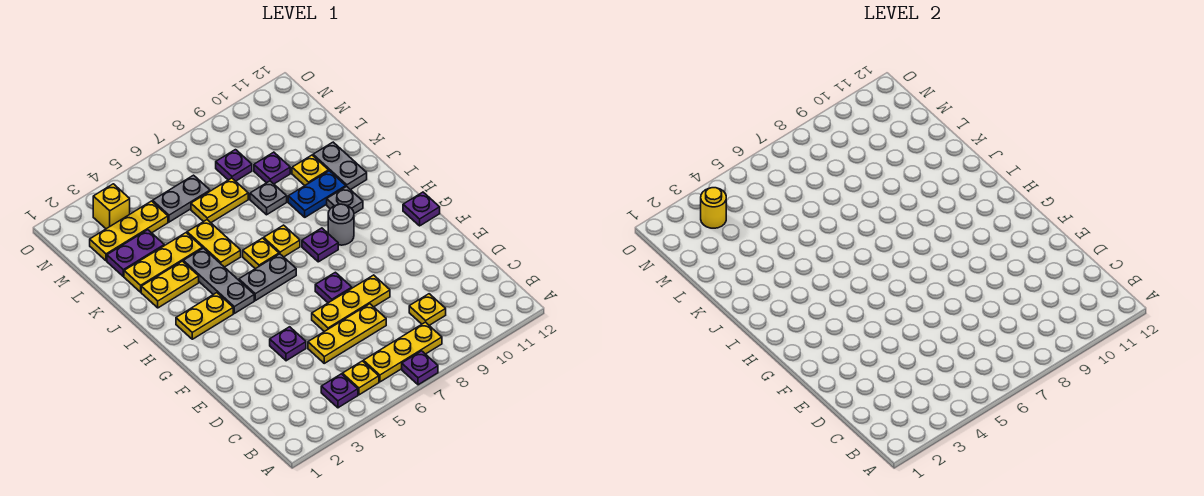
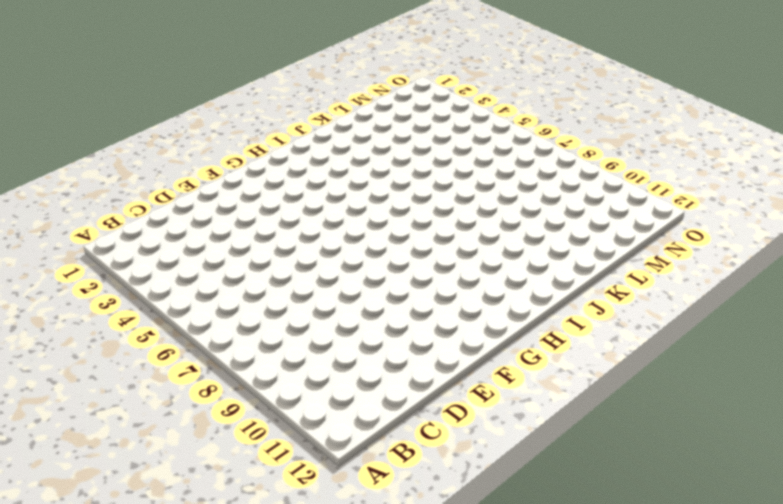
none -> purple 1x1 plate [402,351,438,385]
none -> purple 1x1 plate [321,374,358,408]
none -> yellow 1x1 plate [342,361,379,395]
none -> yellow 1x3 plate [363,322,442,382]

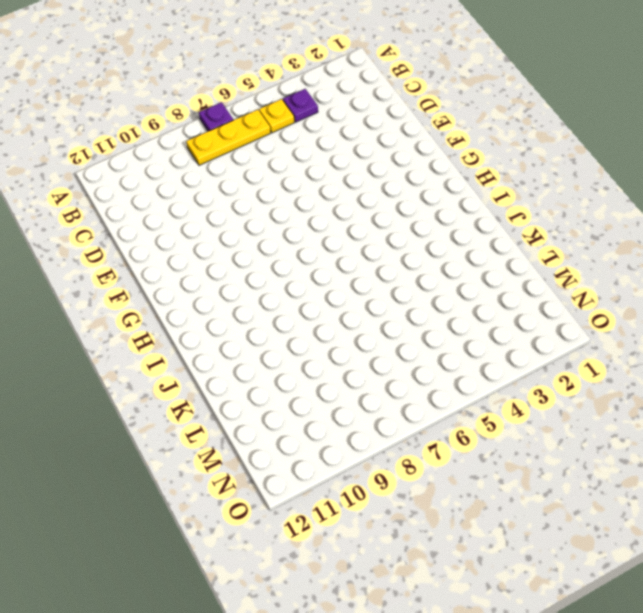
none -> yellow 1x1 plate [409,294,446,325]
none -> yellow 1x3 plate [308,304,386,363]
none -> purple 1x1 plate [270,327,306,361]
none -> yellow 1x3 plate [312,275,390,332]

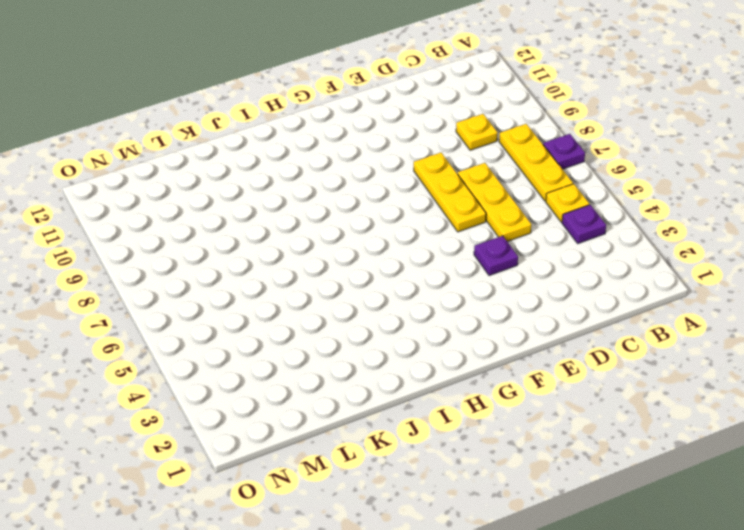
none -> purple 1x1 plate [315,272,352,303]
none -> purple 1x1 plate [403,192,440,226]
none -> yellow 1x2 plate [176,293,233,339]
none -> grey 1x3 plate [183,248,254,313]

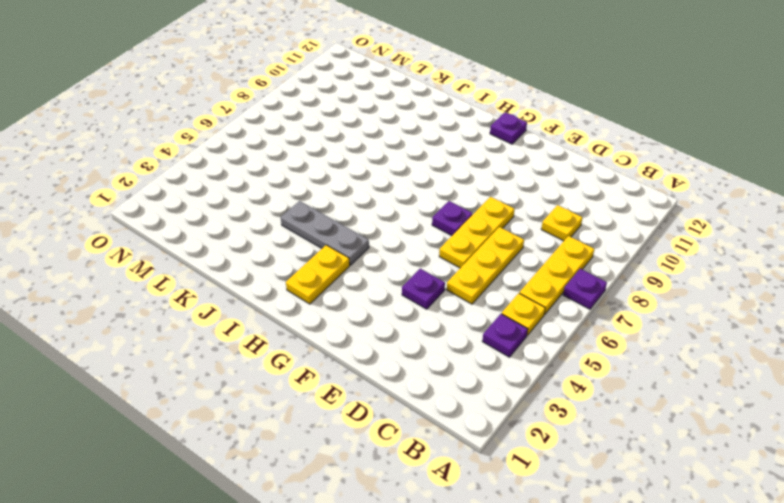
none -> grey 1x2 plate [239,254,296,301]
none -> purple 1x1 plate [302,228,338,262]
none -> grey 1x1 round brick [328,204,354,245]
none -> yellow 1x1 plate [243,238,279,269]

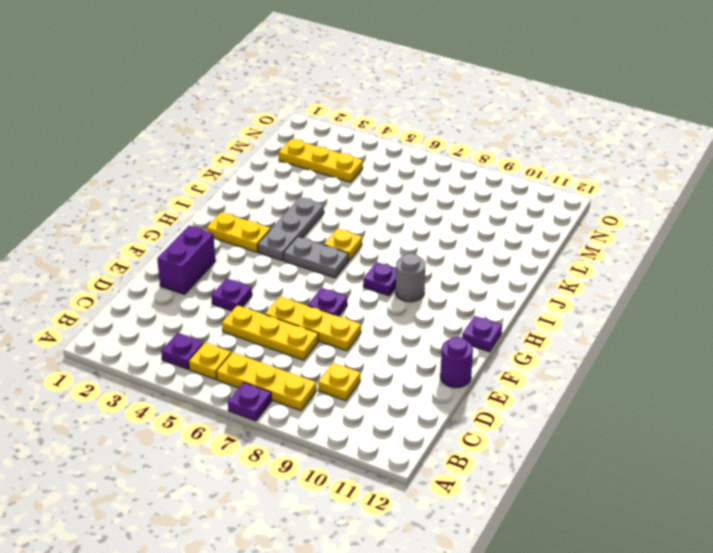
purple 1x2 brick [157,226,215,294] -> none
purple 1x1 round brick [440,337,473,388] -> none
none -> yellow 1x1 plate [264,225,300,257]
none -> grey 1x1 plate [327,186,363,214]
none -> yellow 1x2 plate [141,261,199,308]
none -> yellow 1x2 plate [187,220,241,267]

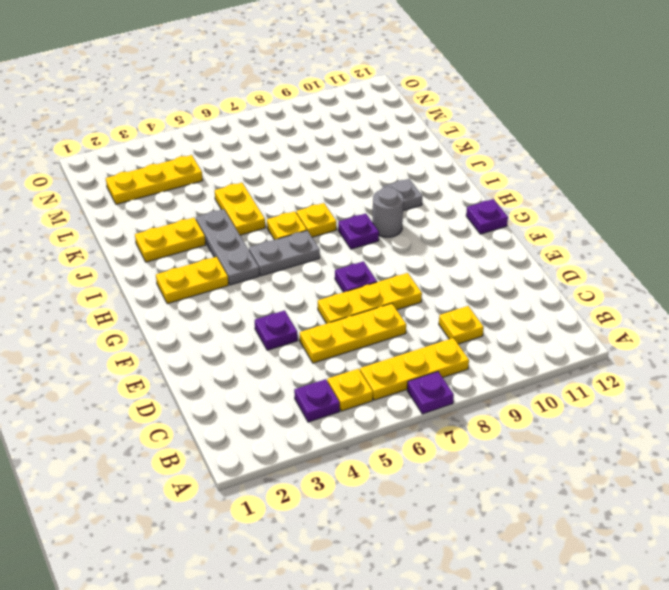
none -> blue 1x2 plate [288,171,346,217]
none -> grey 1x2 plate [313,142,367,190]
none -> yellow 1x3 plate [124,233,203,292]
none -> grey 1x1 plate [250,181,287,215]

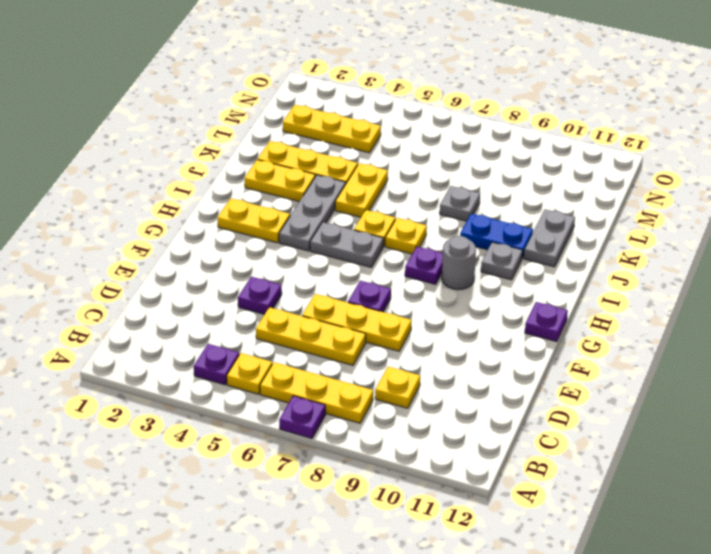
none -> yellow 1x1 plate [292,155,329,185]
none -> purple 1x2 plate [107,230,164,276]
none -> yellow 1x2 plate [191,178,248,223]
none -> purple 1x1 plate [254,152,290,184]

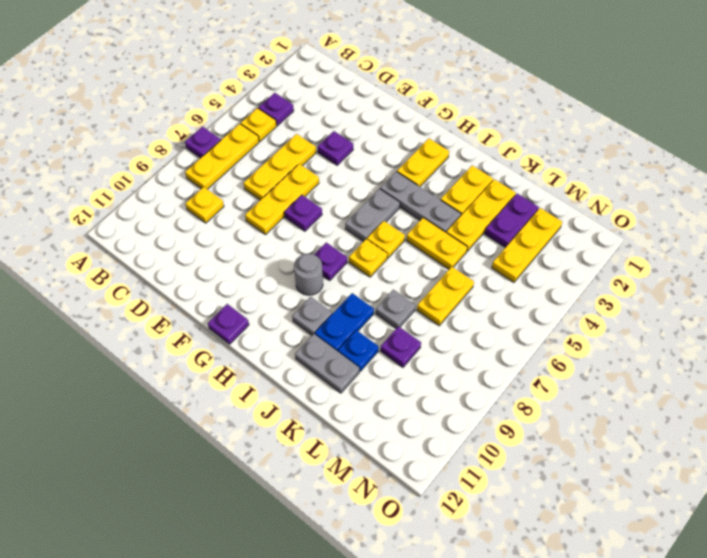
blue 1x1 plate [338,330,379,371] -> yellow 1x1 plate [292,155,329,185]
none -> grey 1x2 plate [153,175,210,222]
none -> purple 1x1 plate [216,150,252,181]
none -> yellow 1x1 brick [93,184,130,229]
none -> yellow 1x1 round brick [701,188,726,228]

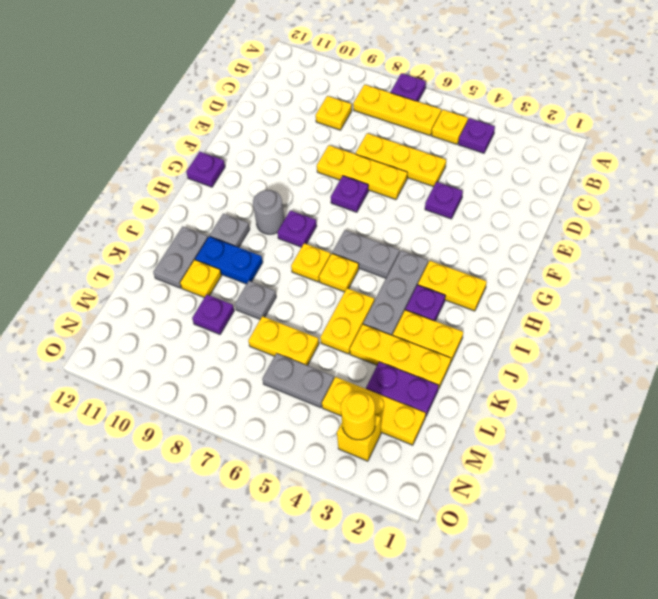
purple 1x1 plate [405,285,445,321] -> purple 1x1 plate moved to [216,150,252,181]

